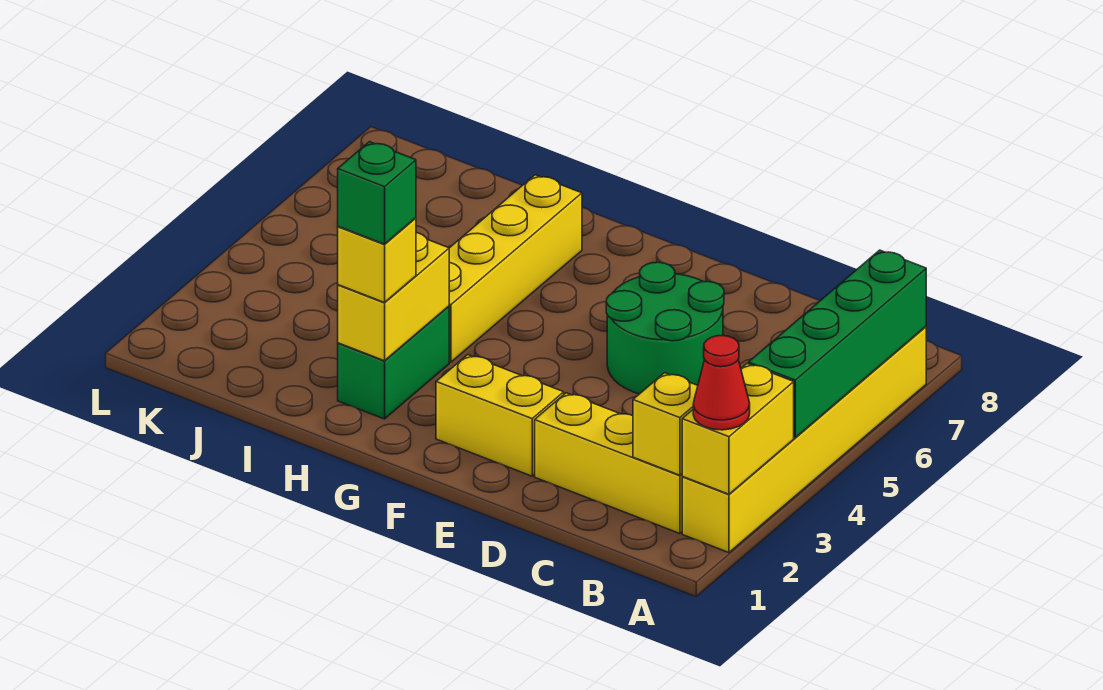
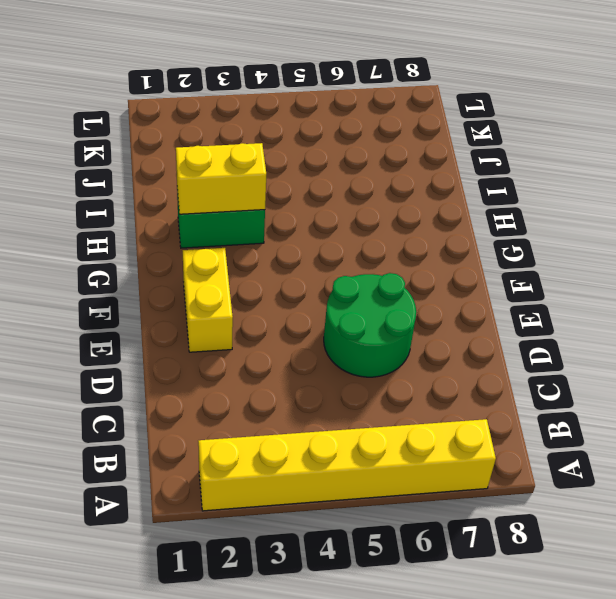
none -> yellow 1x3 brick [535,393,683,534]
none -> yellow 1x4 brick [449,175,582,362]
none -> yellow 1x2 brick [682,364,794,494]

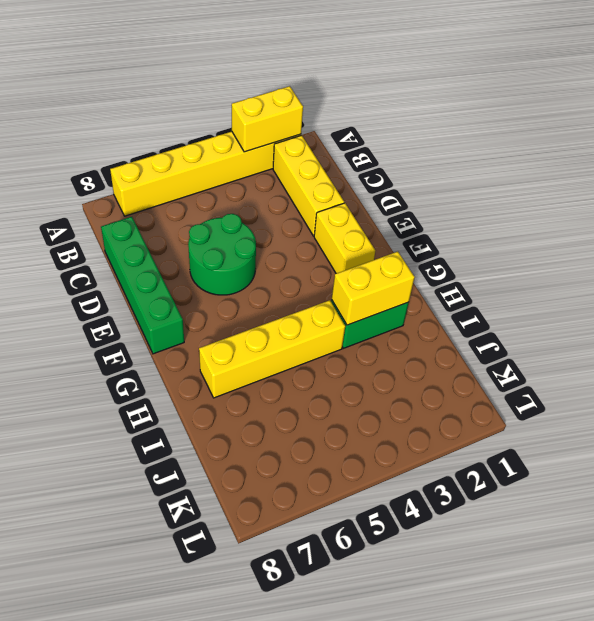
green 1x4 brick [101,217,184,354] -> green 1x4 brick turned to [749,250,926,437]
none -> yellow 1x1 brick [633,373,698,475]
none -> red 1x1 cone [693,336,750,430]
none -> yellow 1x1 brick [338,218,416,303]

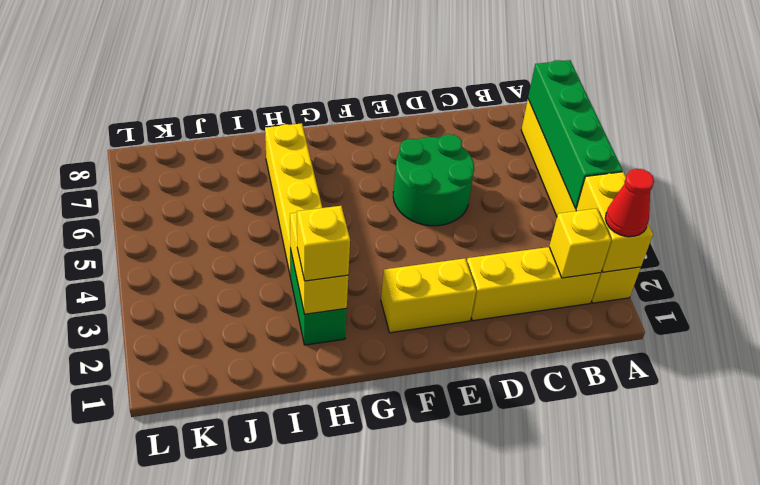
none -> green 1x1 brick [338,142,416,244]

